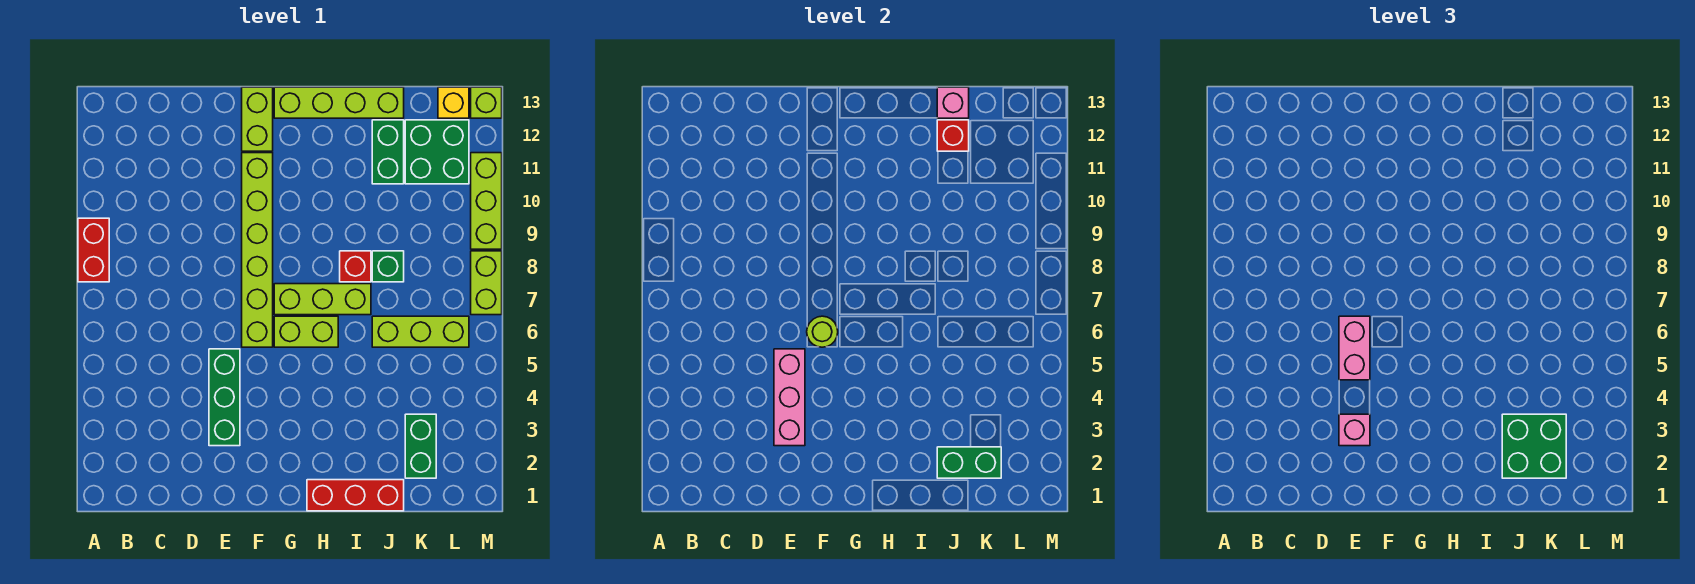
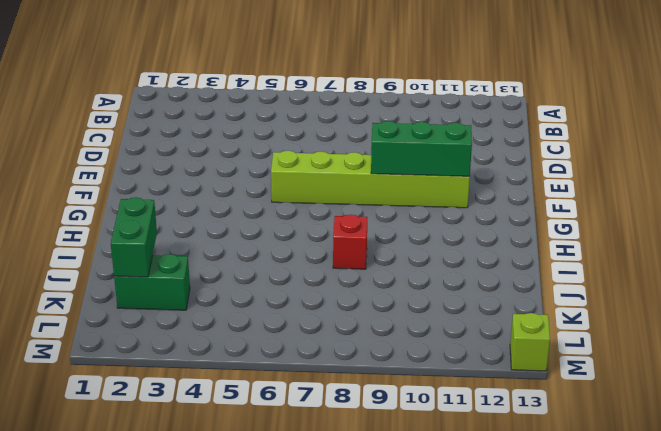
green 1x3 brick [371,121,472,177] -> green 1x3 brick moved to [209,349,240,446]
none -> red 1x2 brick [78,218,109,282]
none -> lime 1x2 brick [242,87,273,151]
none -> lime 1x2 brick [274,316,338,347]

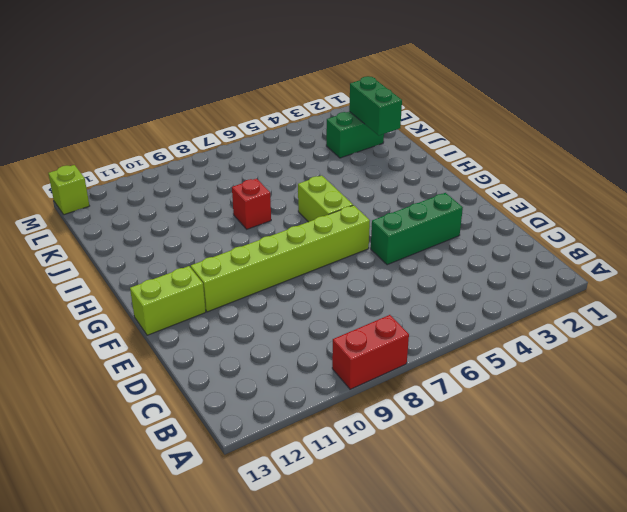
none -> lime 1x3 brick [274,284,371,315]
none -> lime 1x4 brick [274,87,404,118]
none -> red 1x3 brick [307,480,404,511]

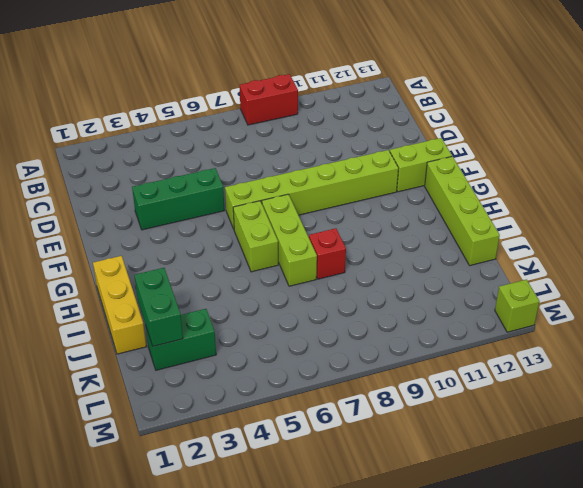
yellow 1x3 brick [93,256,146,354] -> red 1x3 brick [307,480,404,511]
none -> lime 1x3 brick [372,316,469,347]
none -> green 1x1 brick [372,251,404,282]
none -> green 1x2 brick [372,120,404,184]

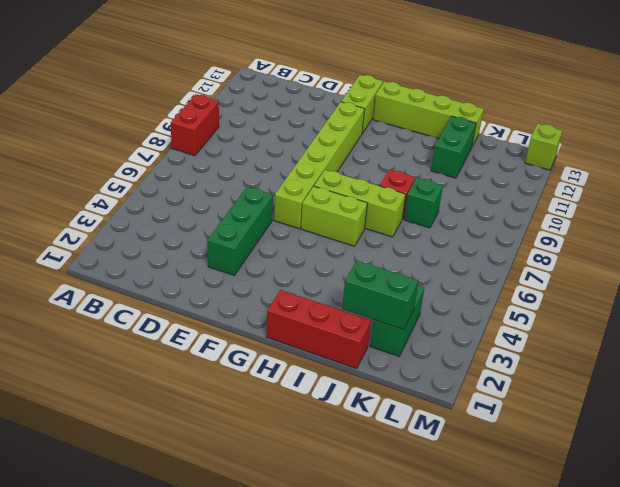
none -> lime 1x3 brick [372,316,469,347]
none -> green 2x2 brick [405,120,469,184]
none -> yellow 1x1 brick [438,87,469,118]

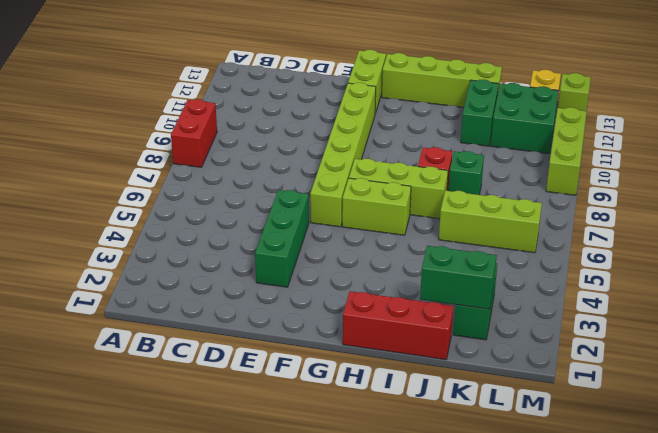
none -> lime 1x2 brick [471,251,502,315]
none -> pink 1x3 brick [774,349,805,446]
none -> lime 1x1 round brick [807,316,838,347]

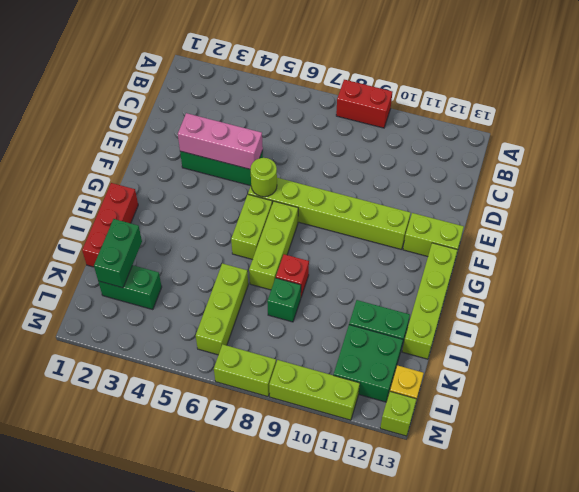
none -> red 1x1 brick [937,120,969,151]
none -> pink 1x1 brick [937,87,969,118]
none -> pink 1x1 brick [1339,414,1370,446]

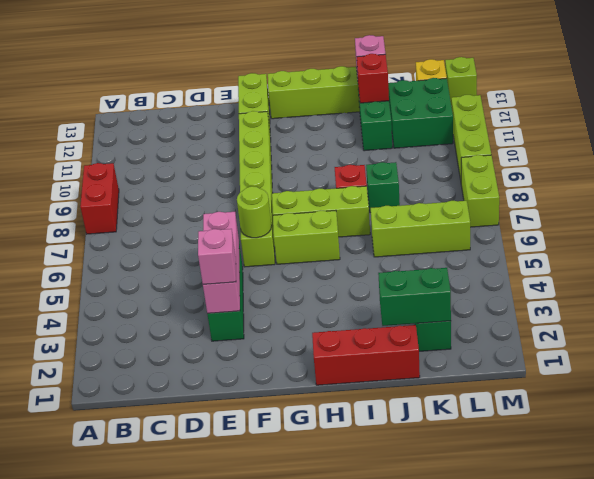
none -> pink 1x2 brick [1339,316,1370,380]
none -> green 2x2 brick [1502,414,1566,478]

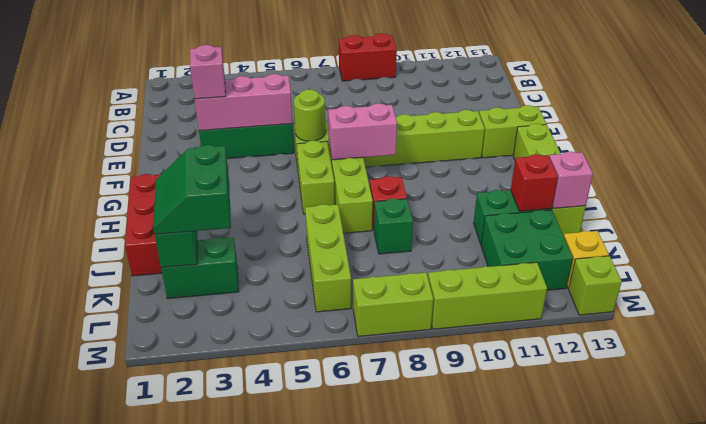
pink 1x2 brick [328,103,397,160] -> pink 1x2 brick moved to [1339,316,1370,380]
green 2x2 slope [153,145,231,234] -> green 2x2 brick [1502,414,1566,478]

